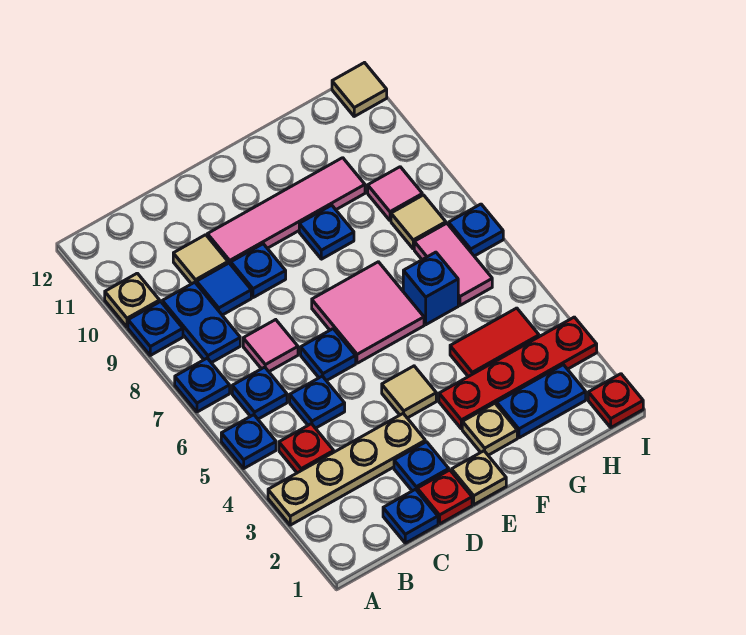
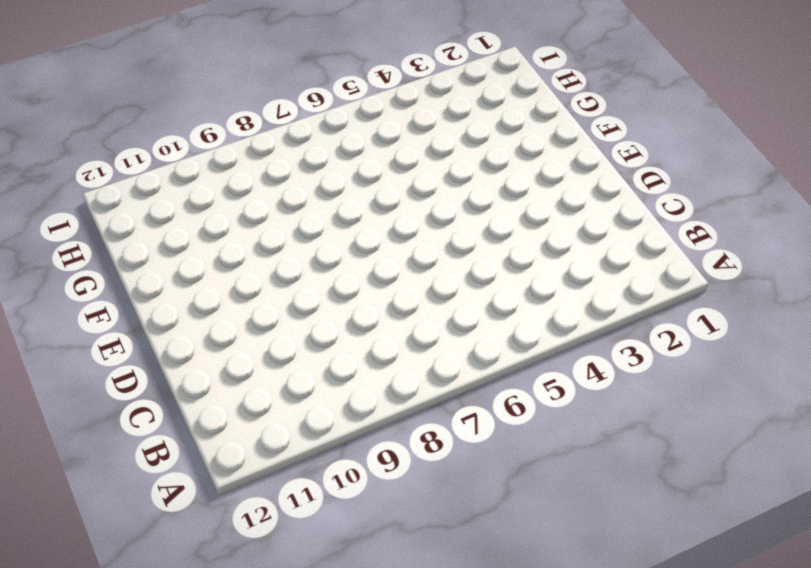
none -> tan 1x4 plate [268,414,425,525]
none -> blue 1x1 plate [221,415,276,468]
none -> blue 1x1 plate [175,358,230,412]
none -> blue 1x1 plate [128,302,183,355]

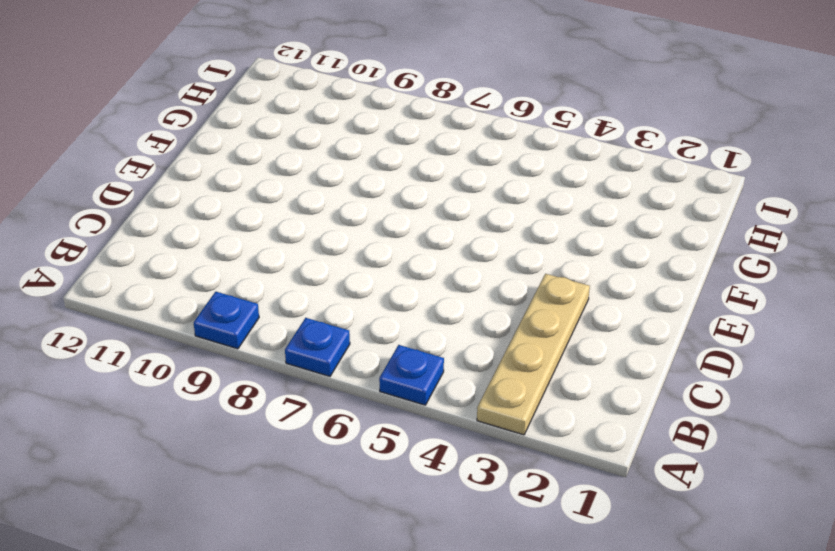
none -> tan 1x1 plate [105,273,160,327]
none -> red 1x1 plate [279,424,334,473]
none -> blue 1x1 plate [232,367,287,419]
none -> blue 1x2 plate [162,282,240,363]

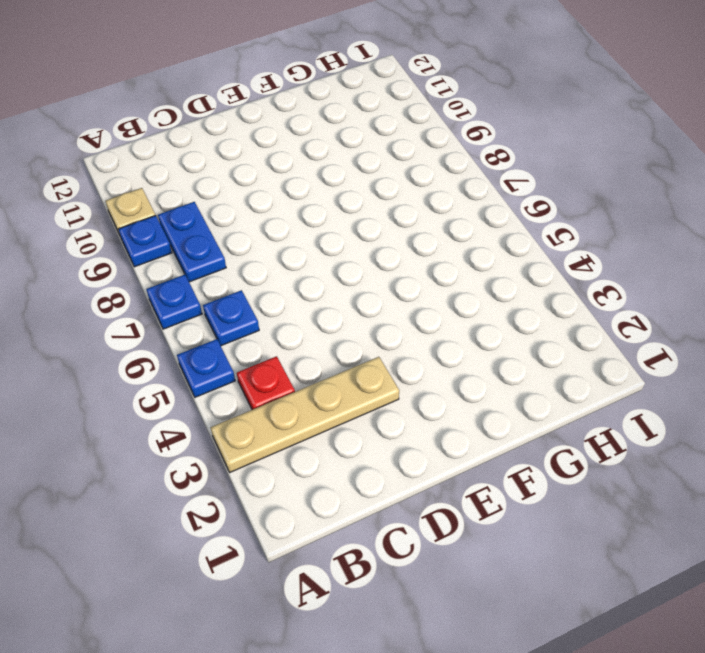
none -> blue 1x1 plate [383,489,438,543]
none -> blue 1x1 plate [290,376,345,428]
none -> pink 1x1 tile [243,320,298,371]
none -> blue 1x1 tile [197,263,251,315]

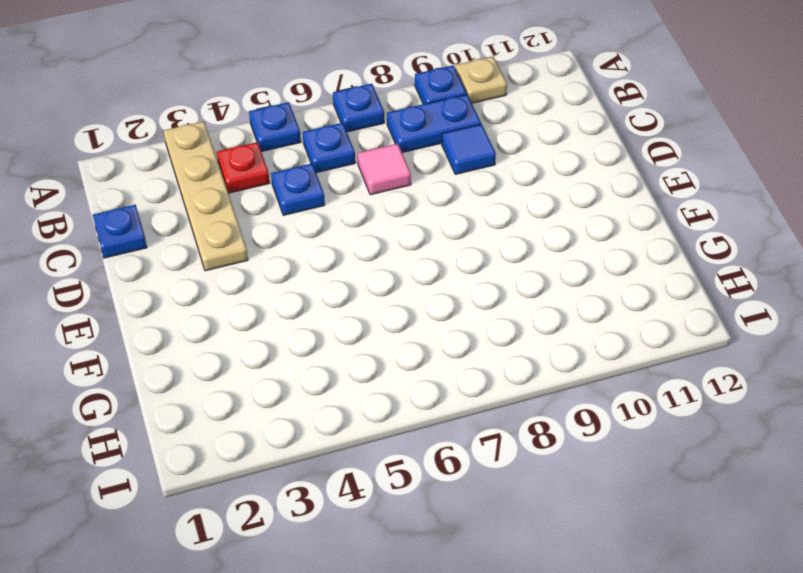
none -> tan 1x1 tile [173,235,228,284]
none -> red 1x1 plate [417,470,472,524]
none -> blue 1x1 plate [394,442,449,491]
none -> blue 1x1 plate [301,329,356,381]

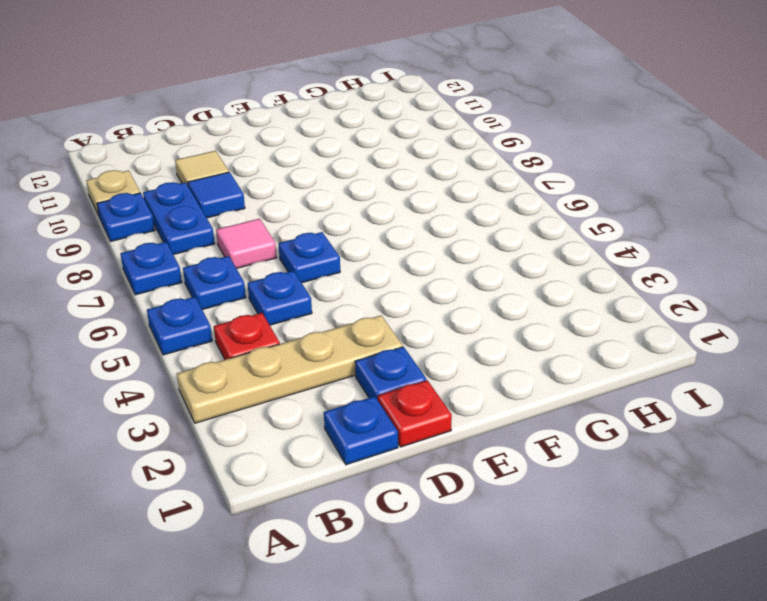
none -> blue 1x1 plate [231,244,286,298]
none -> pink 1x4 tile [207,158,365,264]
none -> tan 1x1 plate [452,451,506,505]
none -> tan 1x1 tile [382,366,436,418]

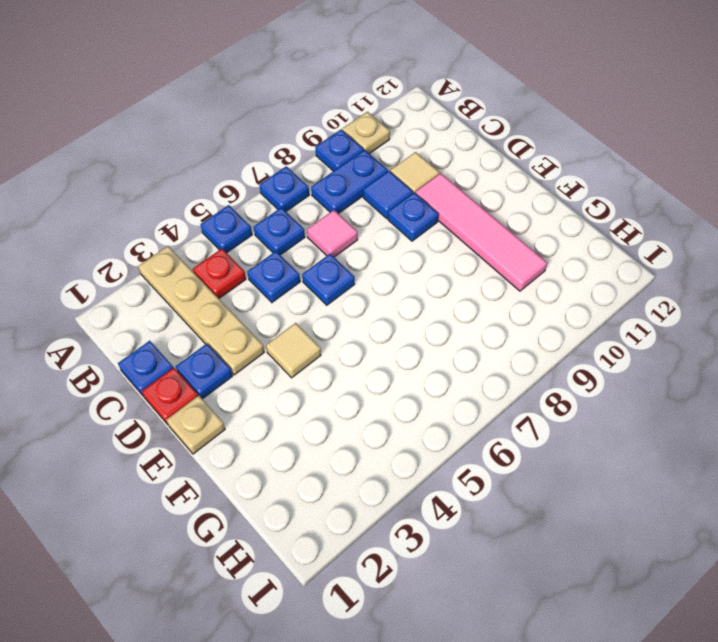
none -> pink 2x2 tile [312,262,424,363]
none -> tan 1x1 plate [462,403,517,455]
none -> red 1x4 plate [439,317,597,429]
none -> blue 1x1 plate [299,205,354,259]

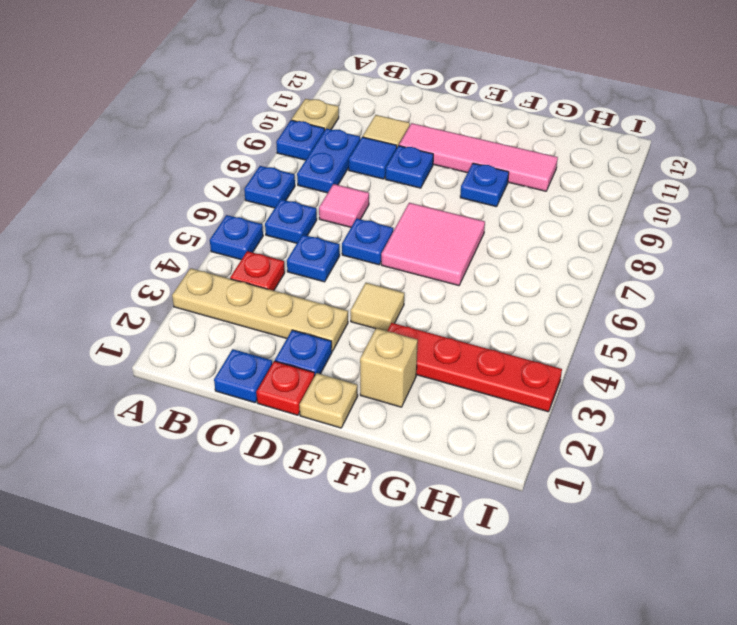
tan 1x1 brick [360,328,418,407] -> tan 1x1 plate [462,403,517,455]
none -> blue 1x2 plate [497,365,586,438]
none -> red 1x2 tile [450,308,539,377]
none -> blue 1x1 brick [403,252,458,325]
none -> pink 1x2 tile [414,223,492,305]

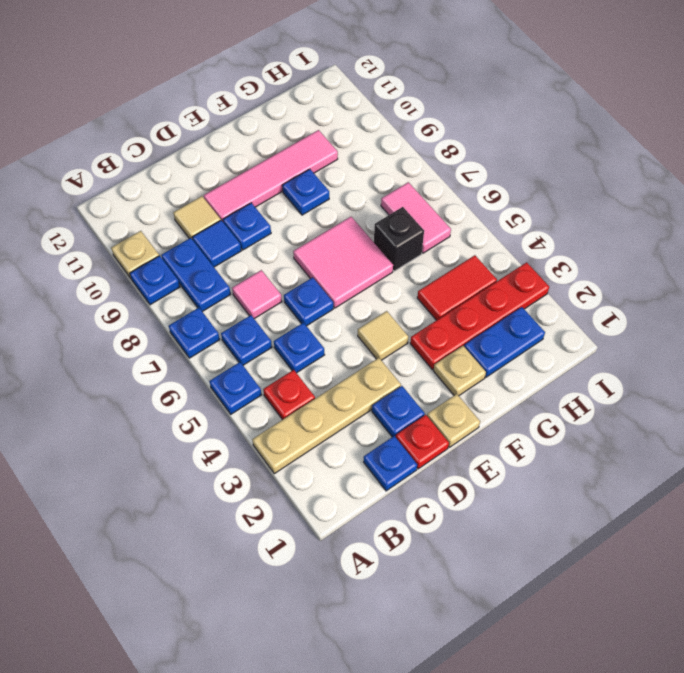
black 1x1 brick [374,207,424,271] -> blue 1x1 brick [403,252,458,325]
none -> tan 1x1 tile [391,195,446,249]
none -> pink 1x1 tile [368,167,422,221]
none -> red 1x1 plate [588,374,643,427]
none -> blue 1x1 plate [449,204,503,256]

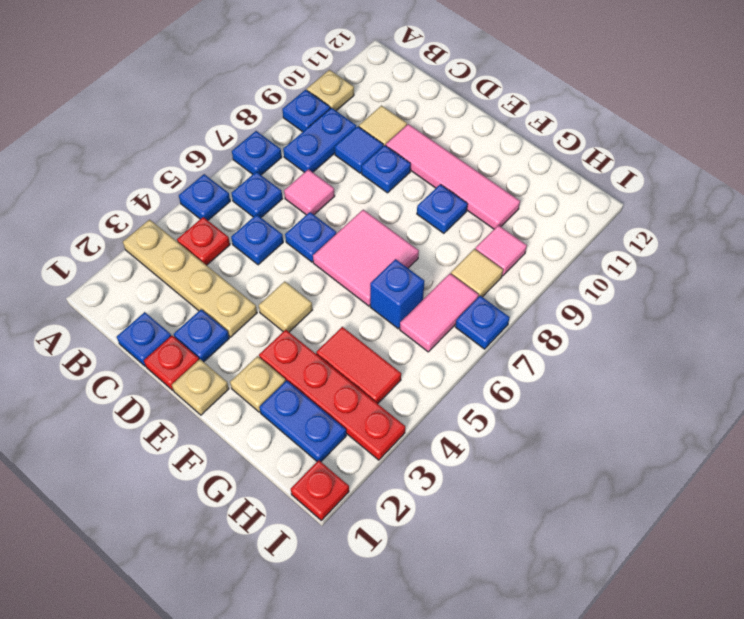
none -> tan 1x1 tile [332,63,387,116]

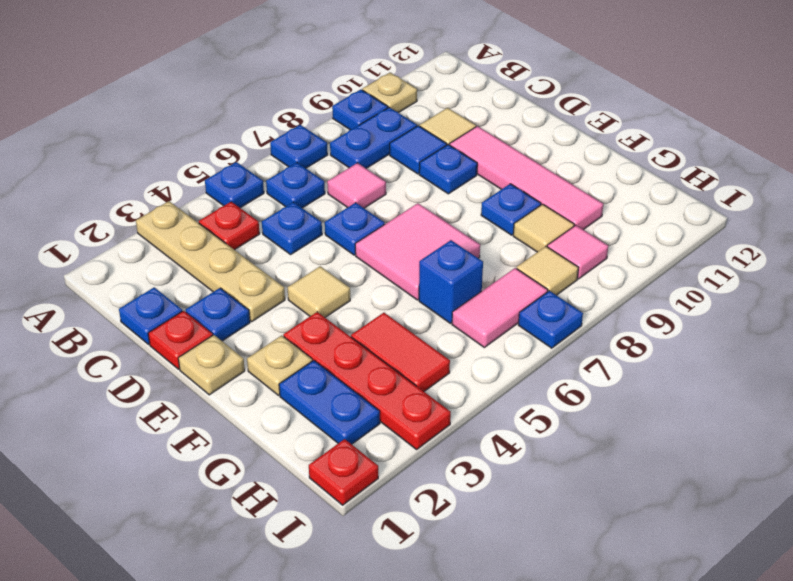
tan 1x1 tile [513,204,574,252] -> tan 1x1 tile moved to [332,63,387,116]

